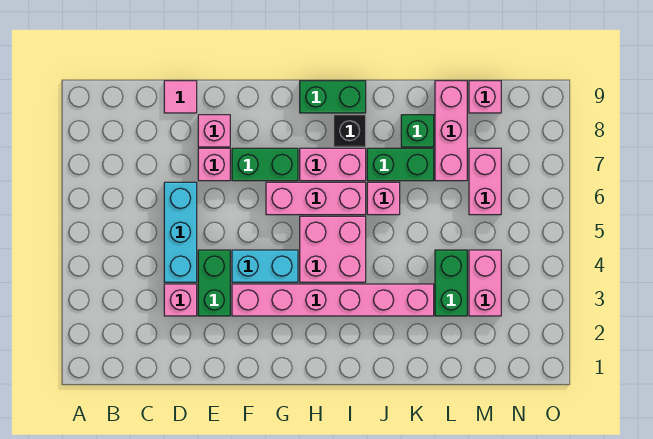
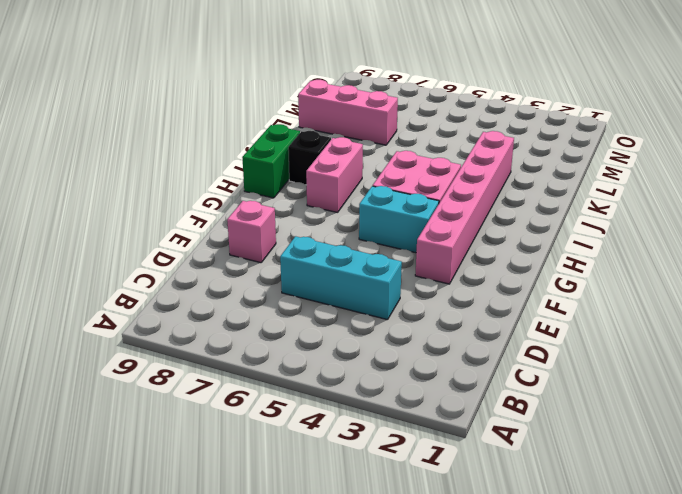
cyan 1x2 brick [359,186,439,253] -> cyan 1x2 brick turned to [232,250,298,282]
none -> pink 1x1 brick [164,284,197,316]
none -> pink 1x1 tile [164,81,197,113]
none -> green 1x2 brick [198,250,230,316]

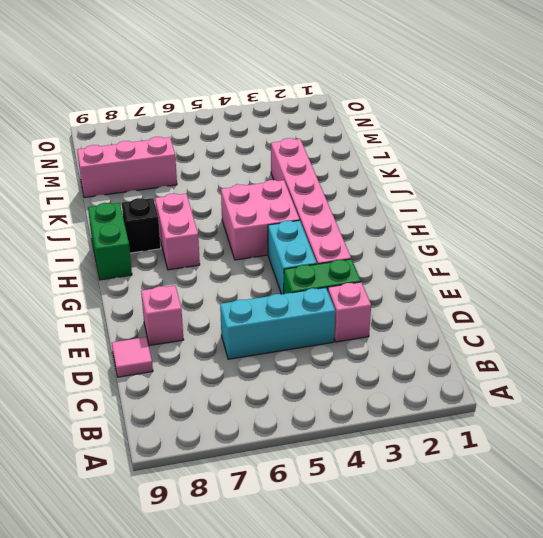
none -> pink 1x1 brick [198,148,230,181]
none -> green 1x2 brick [232,148,298,181]
none -> pink 1x3 brick [266,182,366,215]

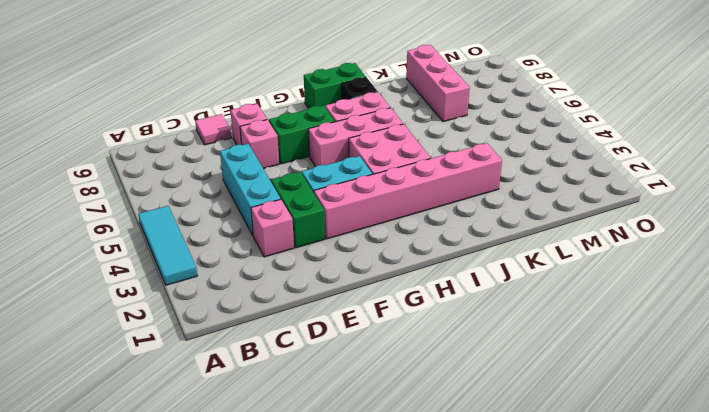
cyan 1x3 tile [138,206,197,285] -> none
none -> pink 1x1 brick [367,182,400,215]
none -> green 1x2 brick [367,148,434,181]
none -> green 1x1 brick [401,115,434,147]

